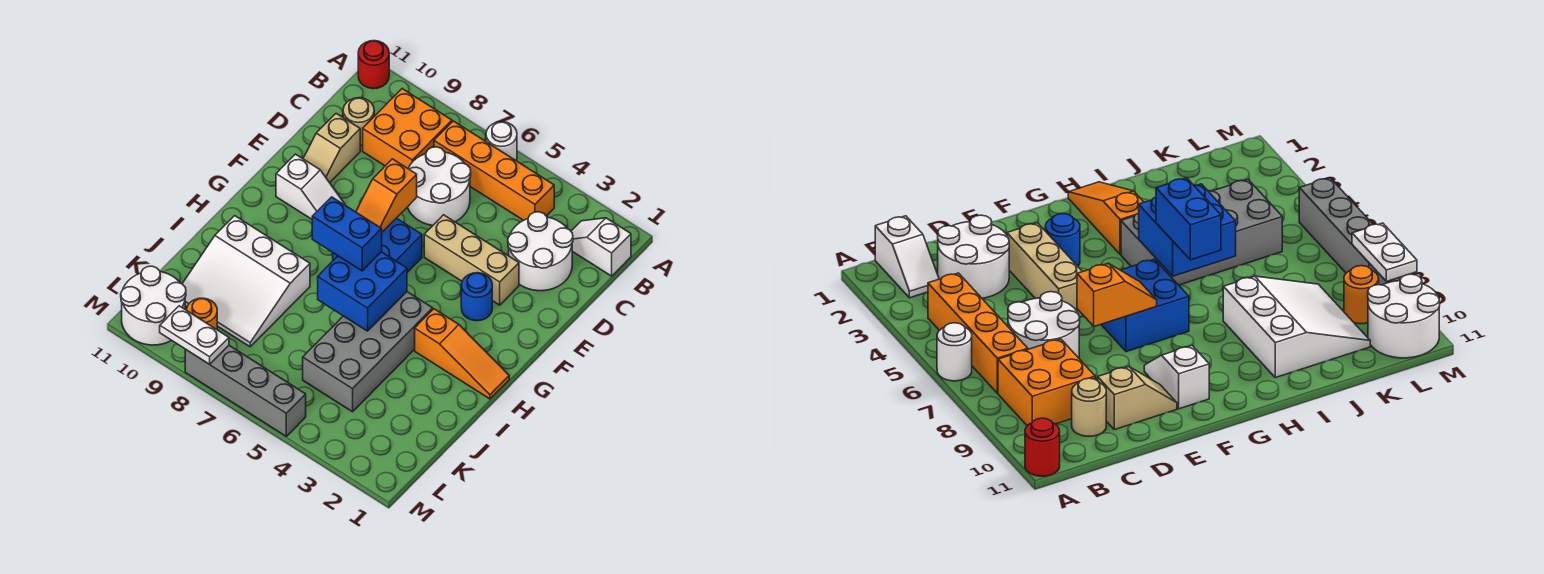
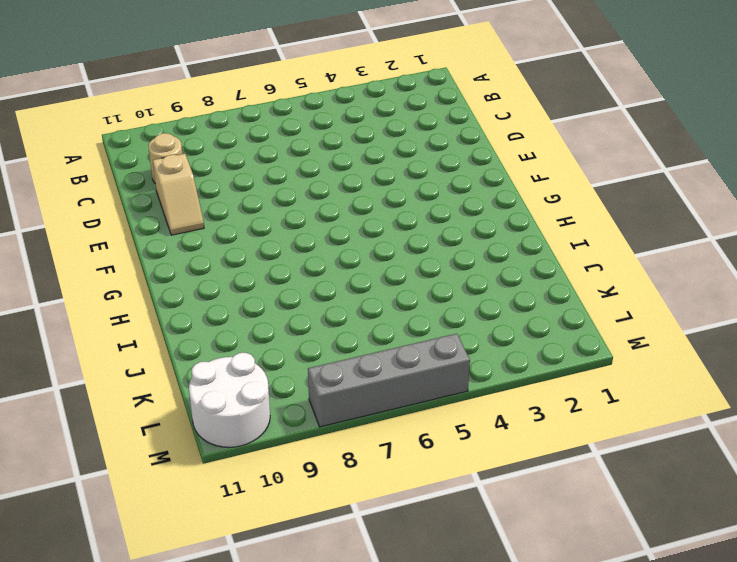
none -> white 1x1 round brick [486,122,517,160]
none -> red 1x1 round brick [358,41,389,89]
none -> white 1x2 slope [571,218,631,276]

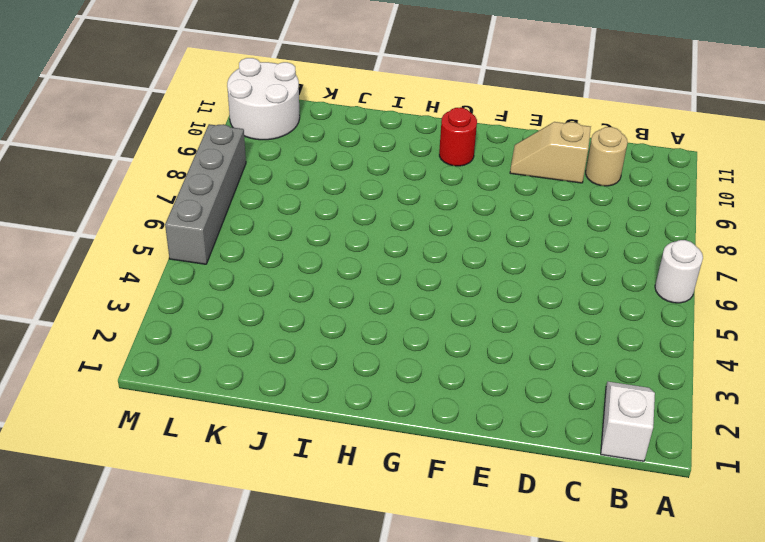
red 1x1 round brick [439,107,477,166] -> red 1x1 round brick moved to [358,41,389,89]
none -> orange 1x4 brick [434,121,554,220]
none -> orange 2x2 brick [363,89,452,168]
none -> white 2x2 round brick [508,212,573,291]

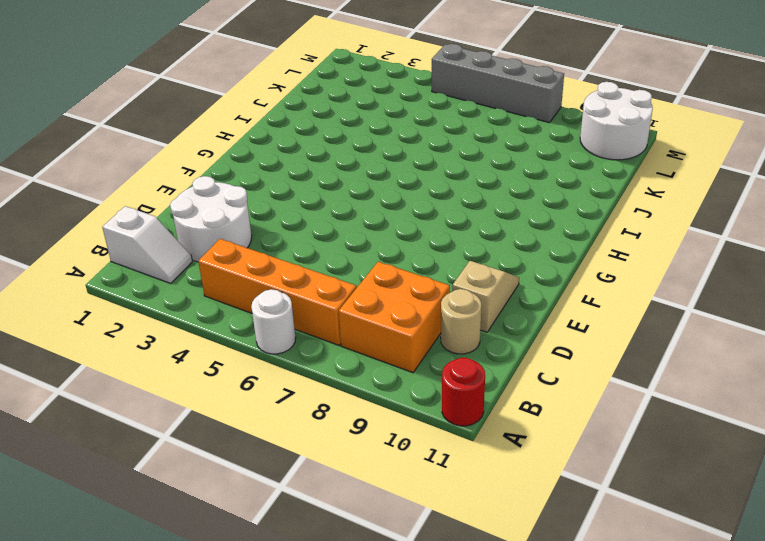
none -> white 2x2 round brick [408,147,471,225]
none -> tan 1x3 brick [424,215,519,305]
none -> blue 1x1 round brick [461,273,492,321]

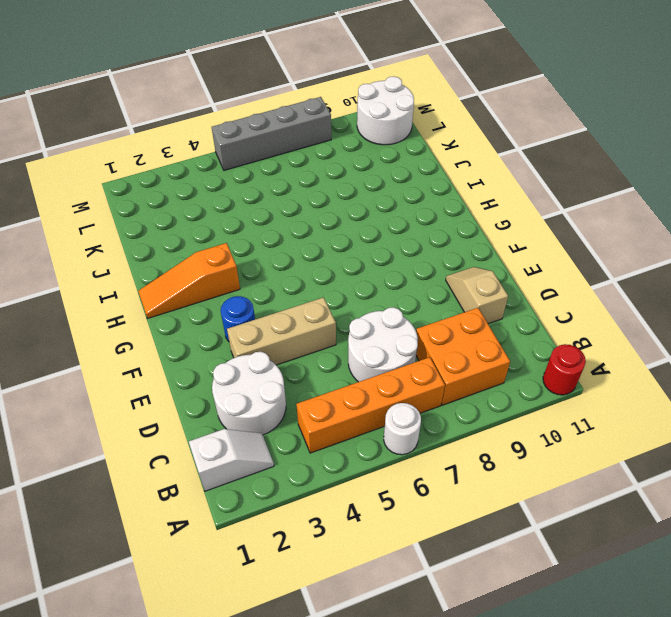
none -> tan 1x1 round brick [343,98,374,146]
none -> blue 2x2 brick [333,218,422,272]
none -> white 1x2 slope [276,154,345,219]

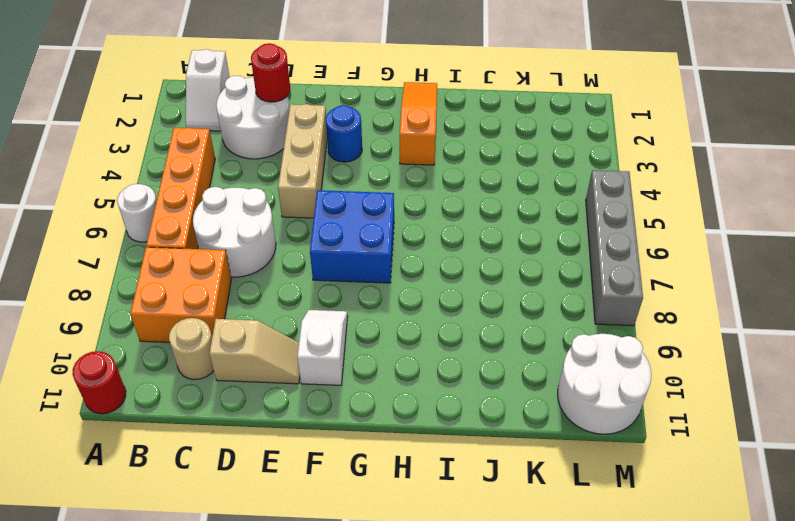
red 1x1 round brick [251,43,290,102] -> none
none -> grey 2x4 brick [303,292,433,412]
none -> white 3x3 slope [182,216,310,347]
none -> orange 1x1 round brick [187,298,217,329]

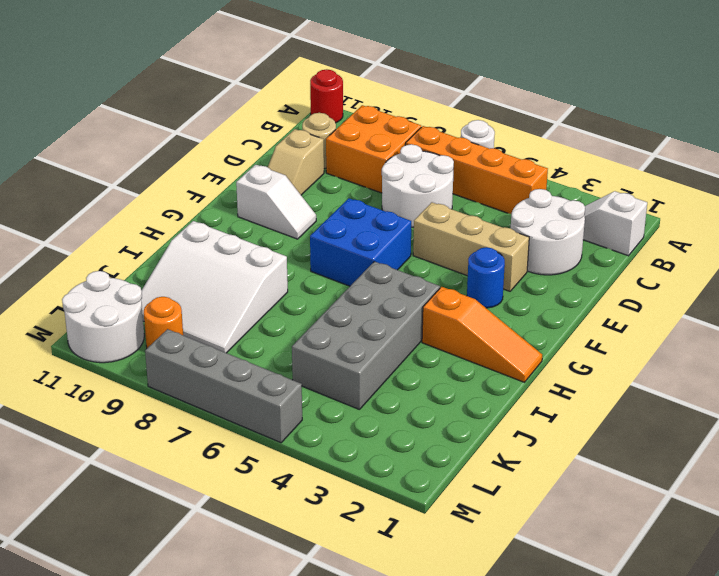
none -> orange 1x2 slope [356,159,417,232]
none -> blue 2x2 brick [318,252,407,331]
none -> white 1x2 plate [160,306,229,364]

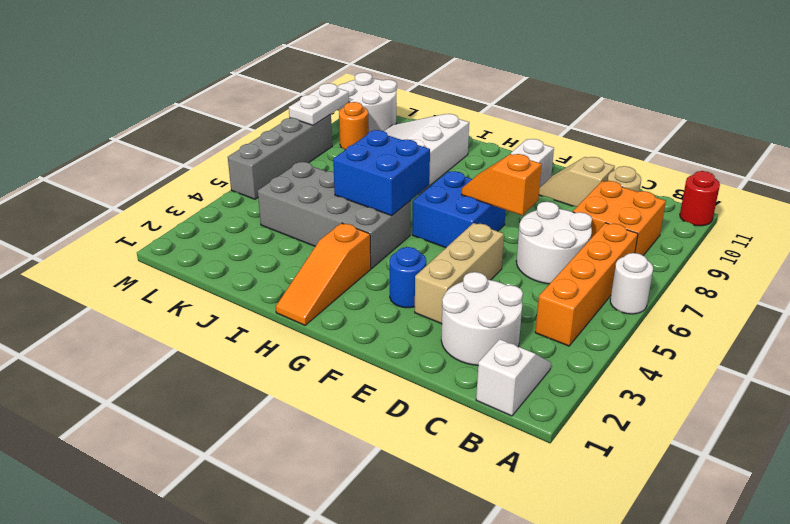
none -> blue 1x2 brick [312,197,382,271]

